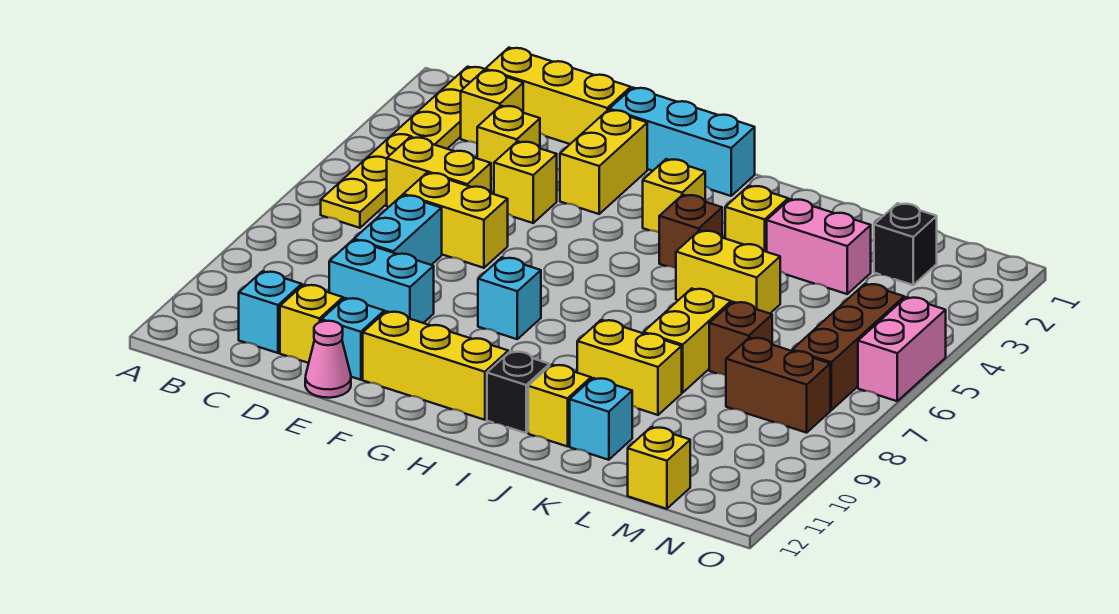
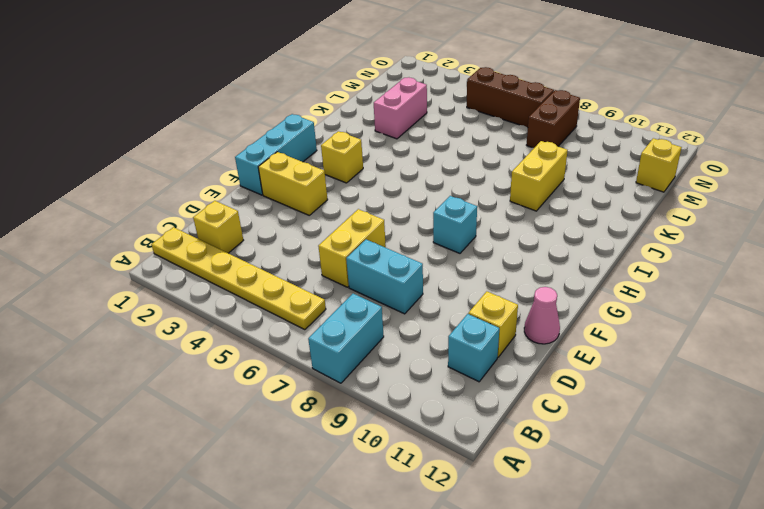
cyan 1x2 brick [308,294,384,383] -> cyan 1x2 brick moved to [329,240,434,323]
none -> yellow 1x3 brick [485,48,631,144]
none -> yellow 1x2 brick [387,137,491,207]
none -> yellow 1x1 brick [477,106,540,179]
none -> yellow 1x1 brick [494,141,557,223]

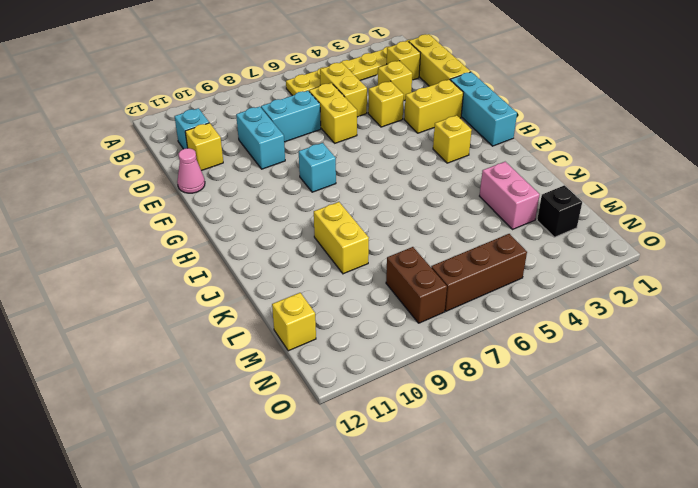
none -> cyan 1x1 brick [321,298,384,380]
none -> yellow 1x3 brick [363,311,508,420]
none -> brown 1x1 brick [659,195,722,268]
none -> black 1x1 brick [487,351,550,433]

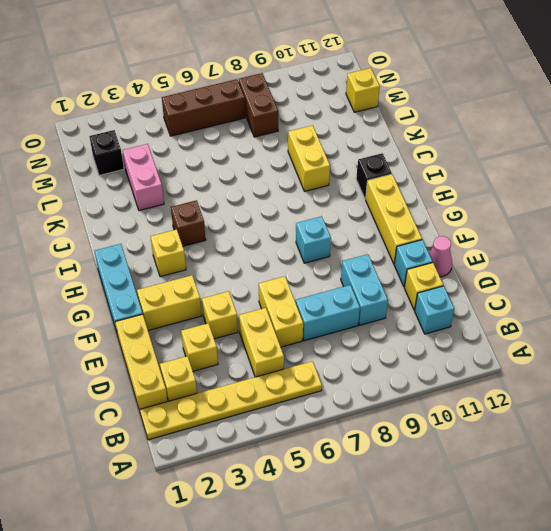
none -> yellow 1x1 brick [725,186,788,252]
none -> yellow 1x2 brick [676,230,780,314]
none -> yellow 1x1 brick [528,365,591,446]
none -> yellow 1x2 brick [643,288,731,393]

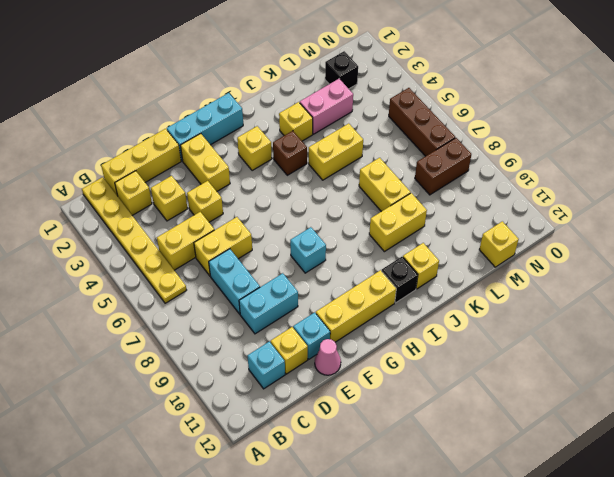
none -> cyan 1x1 brick [570,378,632,460]
none -> brown 1x1 brick [709,302,772,375]
none -> pink 1x2 brick [858,297,946,401]

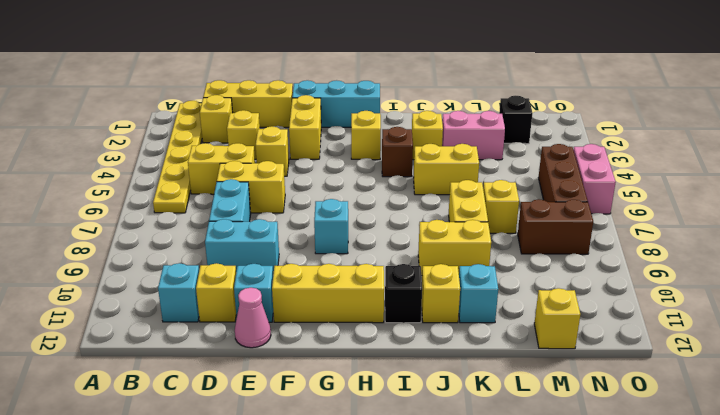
yellow 1x1 brick [483,180,519,233] -> brown 1x1 brick [709,302,772,375]

